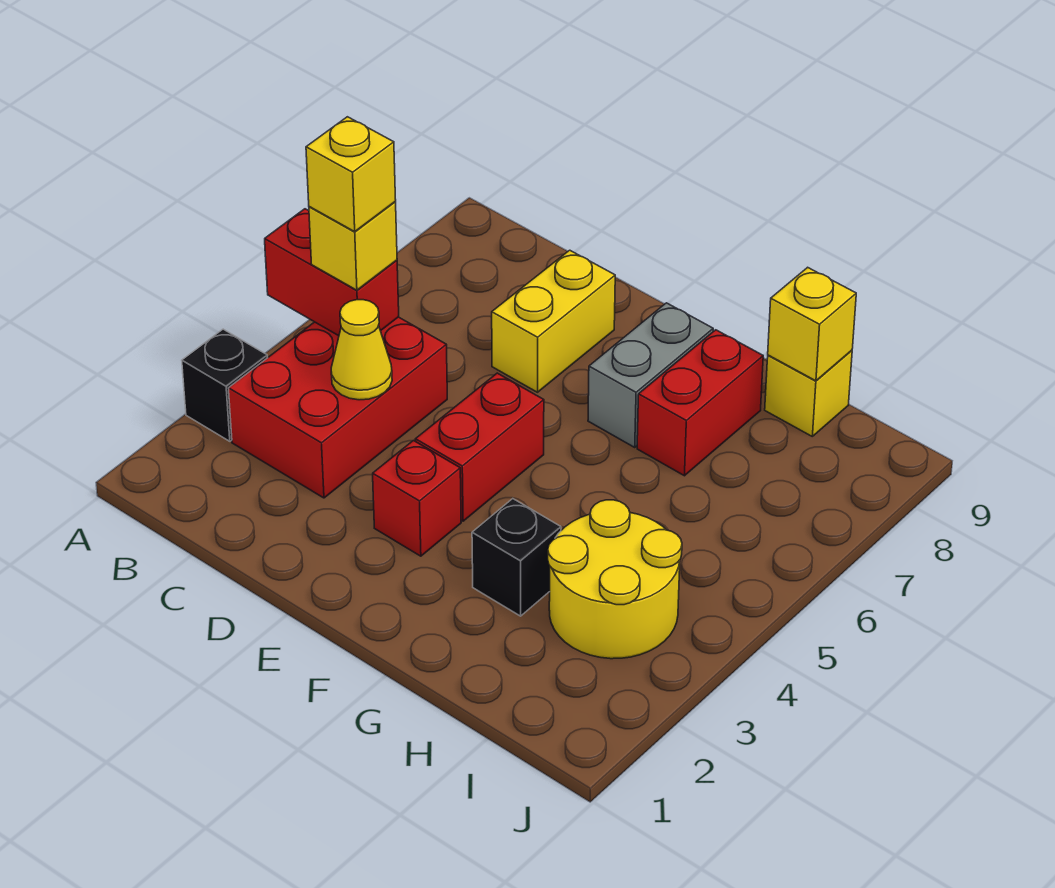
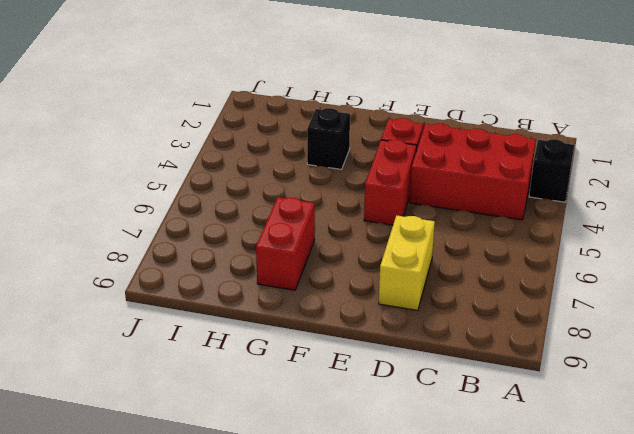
red 2x3 brick [410,124,536,220] -> red 2x3 brick turned to [228,317,447,498]
none -> grey 1x2 brick [588,303,713,447]
none -> yellow 2x2 round brick [548,500,682,659]
none -> yellow 1x1 brick [765,350,852,436]

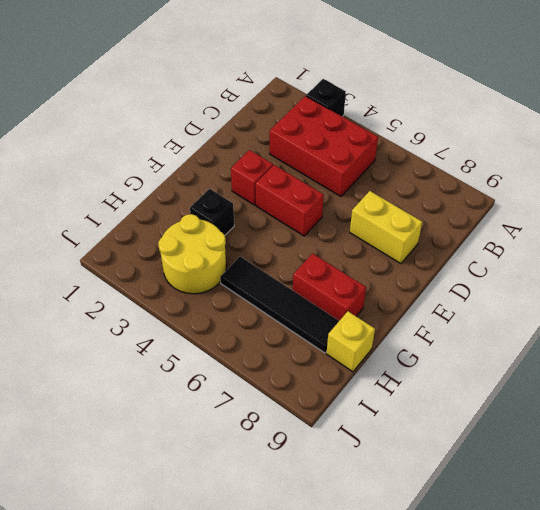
black 1x4 tile [220,257,339,353] -> none
none -> grey 1x2 brick [588,303,713,447]
none -> red 1x2 brick [265,209,399,336]
none -> yellow 1x1 cone [331,300,392,400]

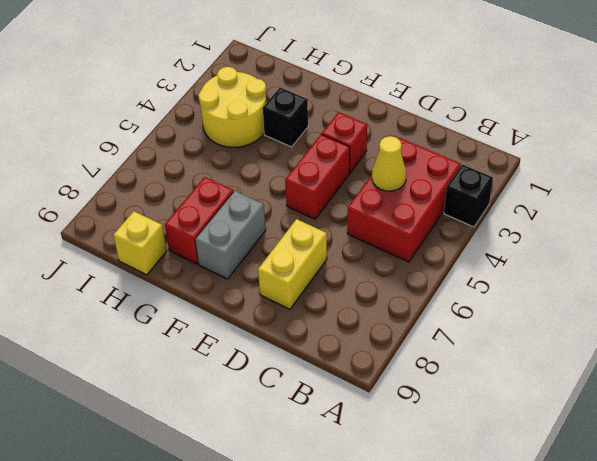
none -> red 1x2 brick [265,209,399,336]
none -> yellow 1x1 brick [768,267,856,381]
none -> yellow 1x1 brick [309,202,397,290]

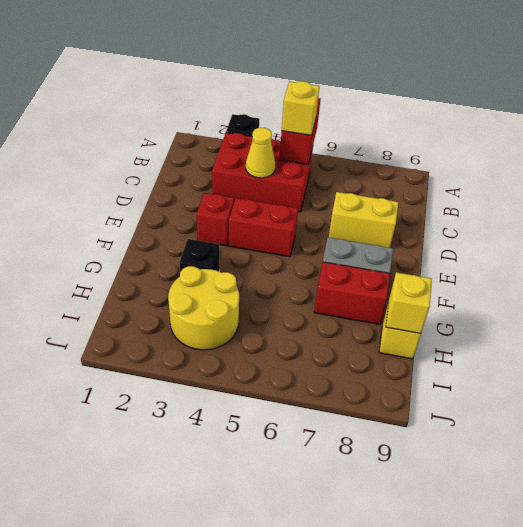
none -> yellow 1x1 brick [306,117,396,232]

